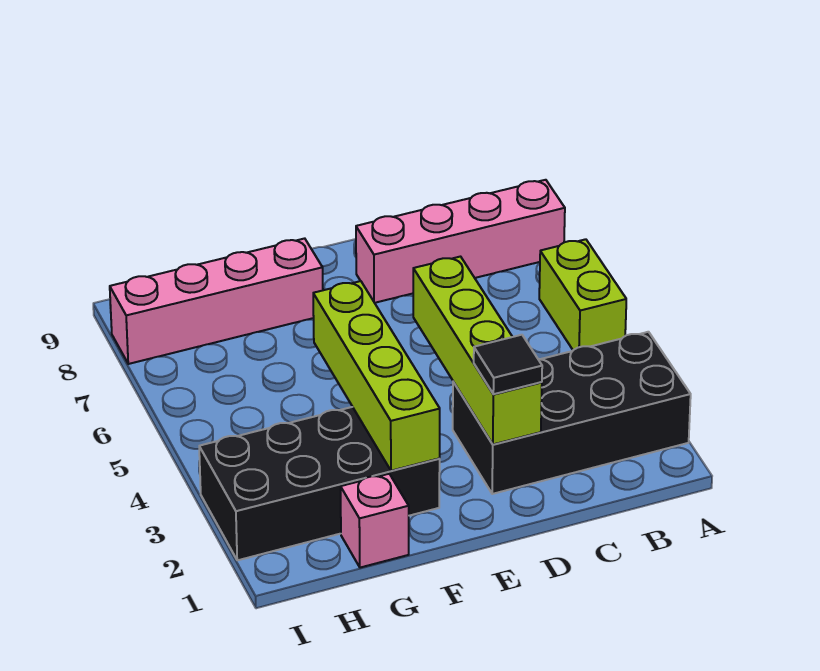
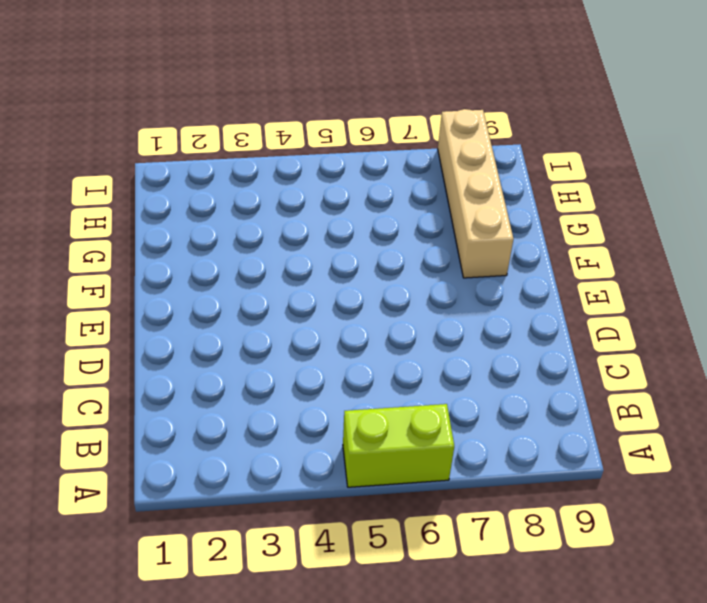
tan 1x4 brick [438,109,514,278] -> pink 1x4 brick [110,238,323,364]
none -> black 2x4 brick [453,332,691,494]
none -> pink 1x4 brick [356,180,565,303]

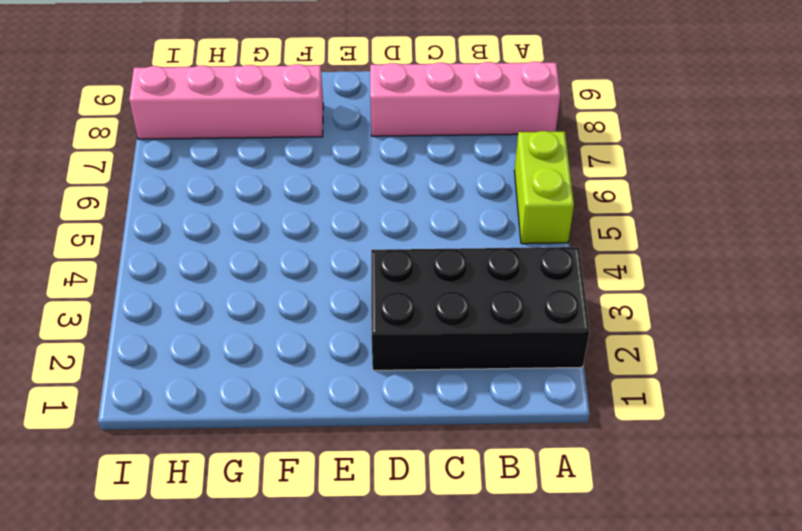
none -> black 2x4 brick [199,407,440,560]
none -> pink 1x1 brick [341,474,409,568]

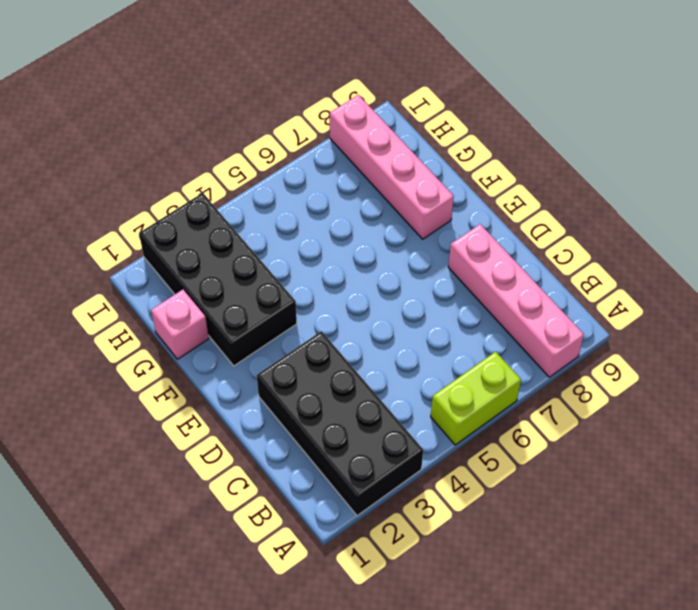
none -> lime 1x4 brick [413,257,542,444]
none -> lime 1x4 brick [313,281,440,471]

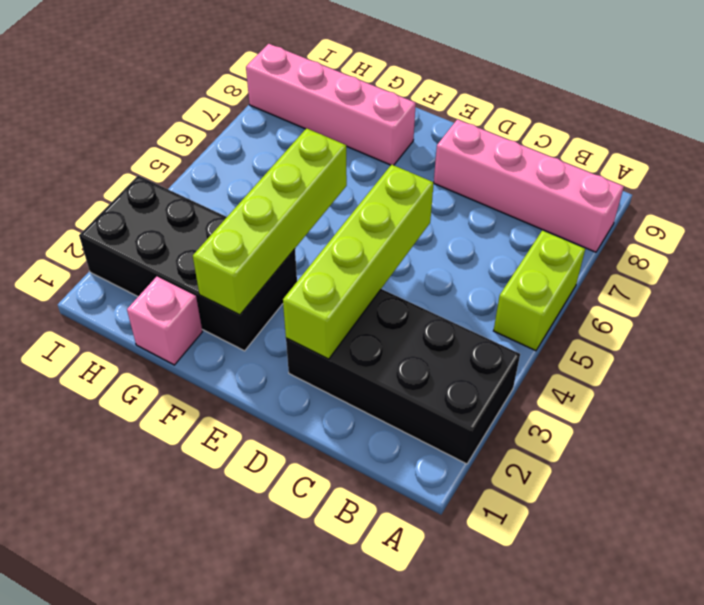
none -> black 1x1 tile [474,335,542,394]

